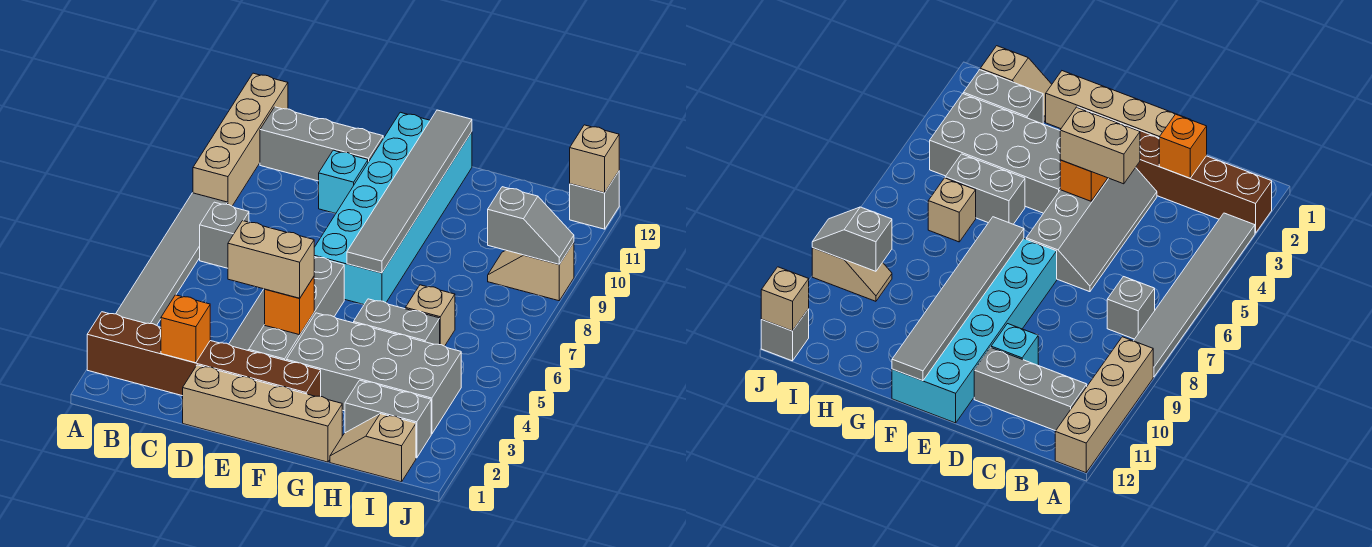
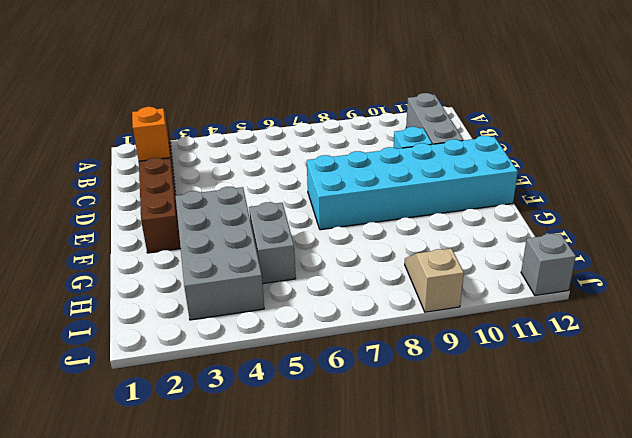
none -> grey 1x6 tile [116,193,227,325]
none -> tan 1x4 brick [193,73,288,206]
none -> grey 1x1 brick [200,202,249,268]

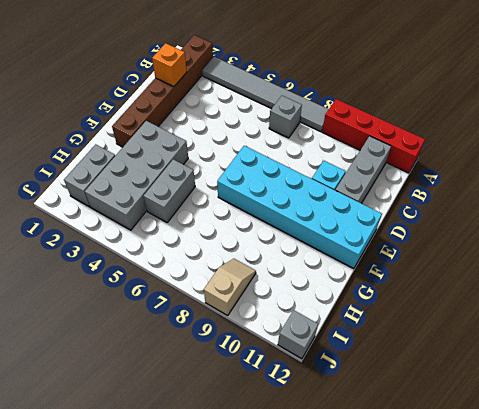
red 1x4 brick [322,99,425,173] -> tan 1x4 brick [193,73,288,206]
none -> tan 1x4 brick [183,365,342,462]
none -> grey 2x4 slope [229,257,344,361]
none -> tan 1x2 slope [330,414,416,482]

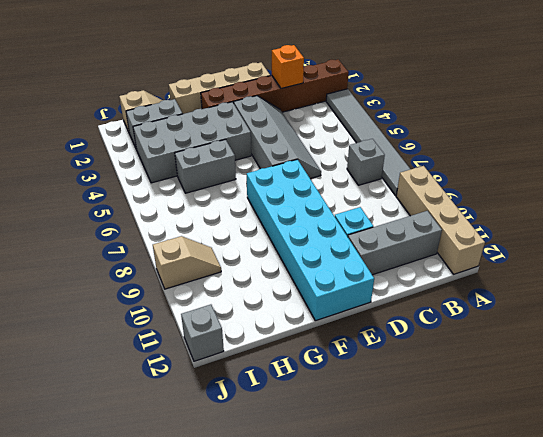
none -> tan 1x1 brick [405,285,455,346]
none -> orange 1x1 brick [265,277,314,335]
none -> grey 1x6 tile [347,110,472,273]

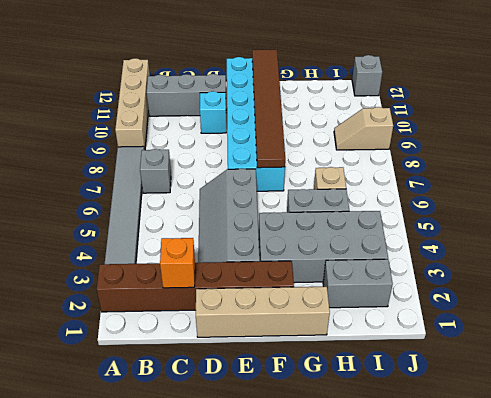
brown 1x6 tile [252,50,285,168] -> grey 1x6 tile [347,110,472,273]
none -> tan 1x2 slope [330,414,416,482]
none -> orange 1x1 brick [265,277,314,335]
none -> grey 1x2 slope [488,187,574,264]

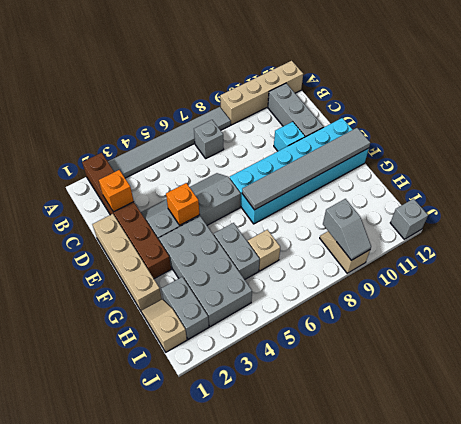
none -> tan 1x1 brick [570,125,619,193]
none -> tan 1x2 brick [228,221,314,298]

